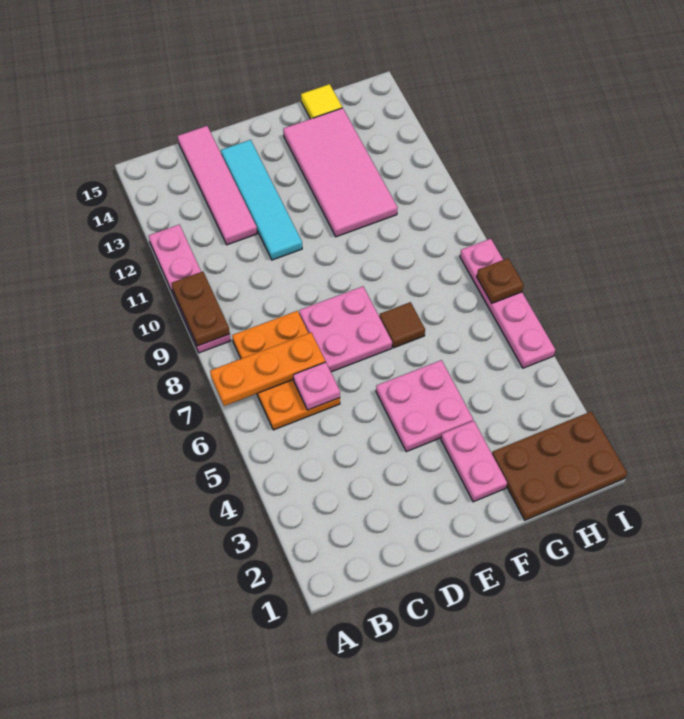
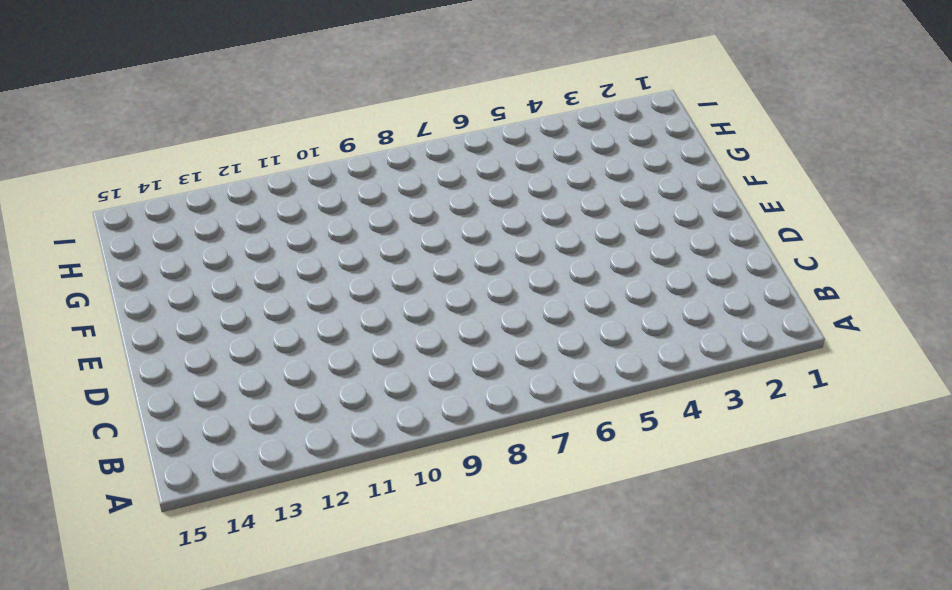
none -> pink 1x4 plate [149,224,231,353]
none -> orange 2x3 plate [232,311,340,430]
none -> pink 1x4 tile [178,126,257,245]

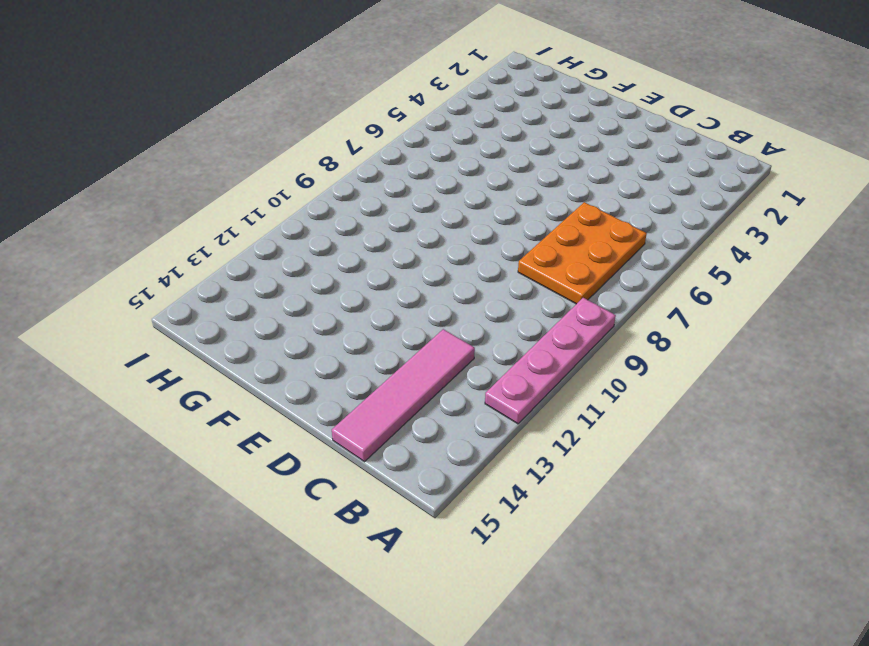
none -> pink 2x2 plate [299,286,392,372]
none -> cyan 1x4 tile [221,140,302,260]
none -> pink 2x2 plate [376,360,473,452]

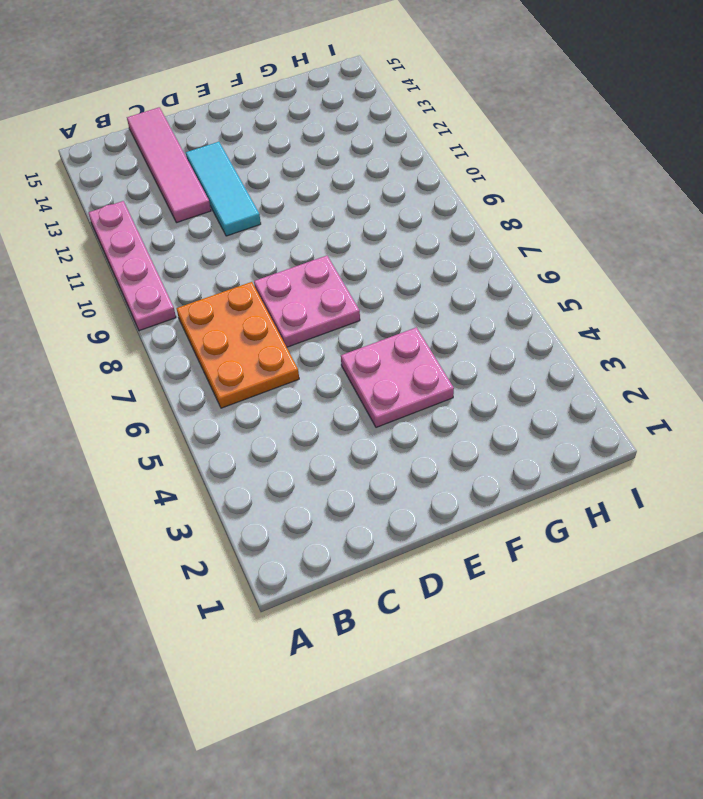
cyan 1x3 tile [186,142,261,236] -> cyan 1x4 tile [221,140,302,260]
none -> pink 1x2 plate [441,421,507,502]
none -> brown 1x1 tile [379,302,425,348]
none -> pink 2x4 tile [283,108,398,237]

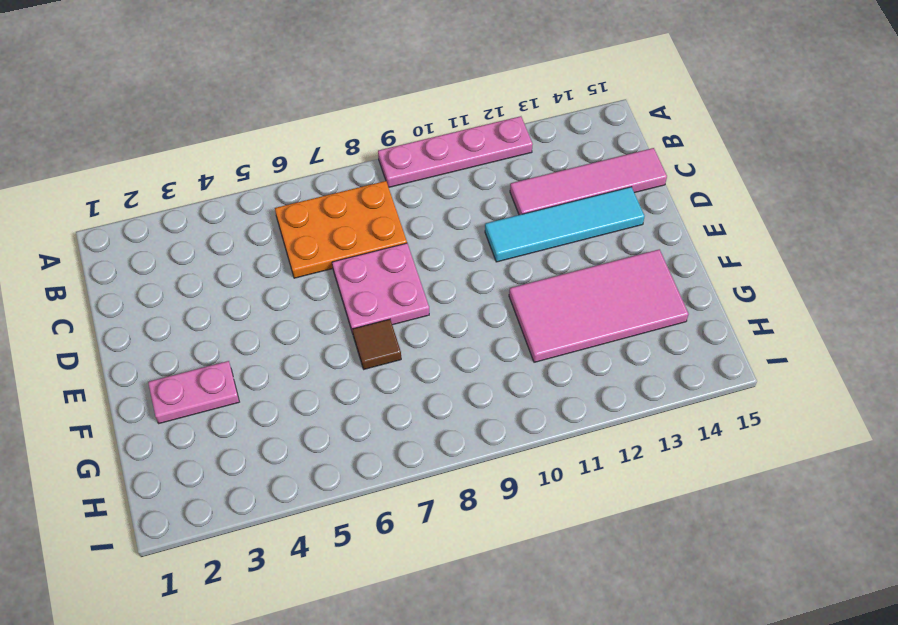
none -> pink 2x2 plate [376,360,473,452]
none -> brown 2x3 plate [492,412,627,520]
none -> yellow 1x1 tile [301,84,342,119]

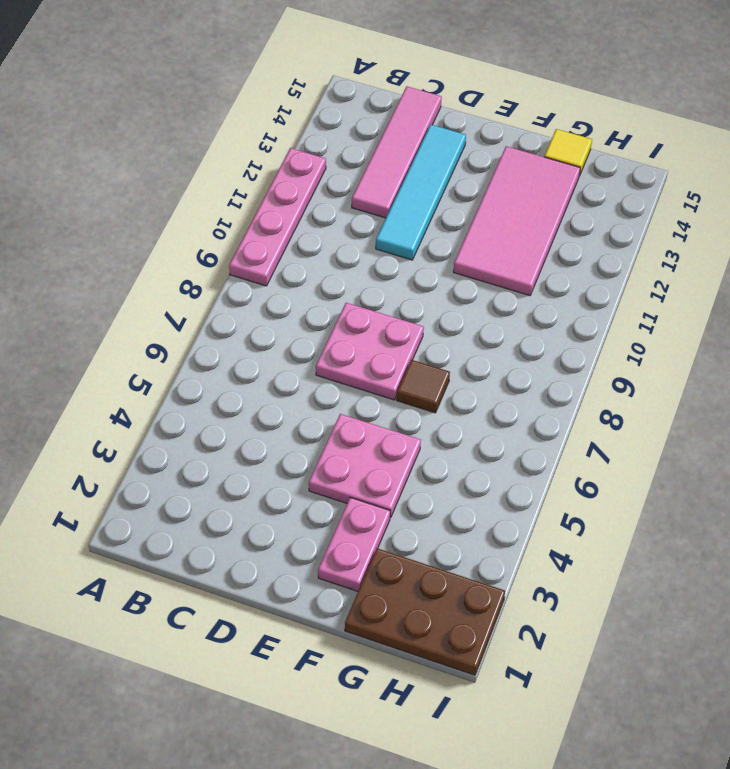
none -> orange 2x3 plate [232,311,340,430]
none -> pink 1x4 plate [460,239,555,368]
none -> orange 1x3 plate [210,333,325,406]

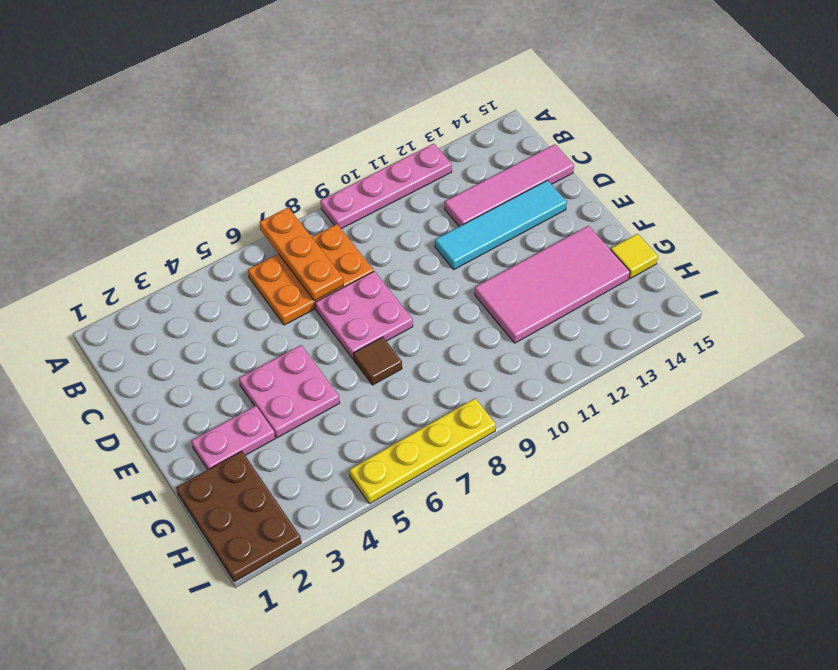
yellow 1x4 plate [349,398,496,504] -> pink 1x4 plate [460,239,555,368]
none -> brown 1x2 plate [171,271,230,346]
none -> pink 1x1 plate [293,362,340,410]
none -> brown 1x1 plate [477,258,524,303]

